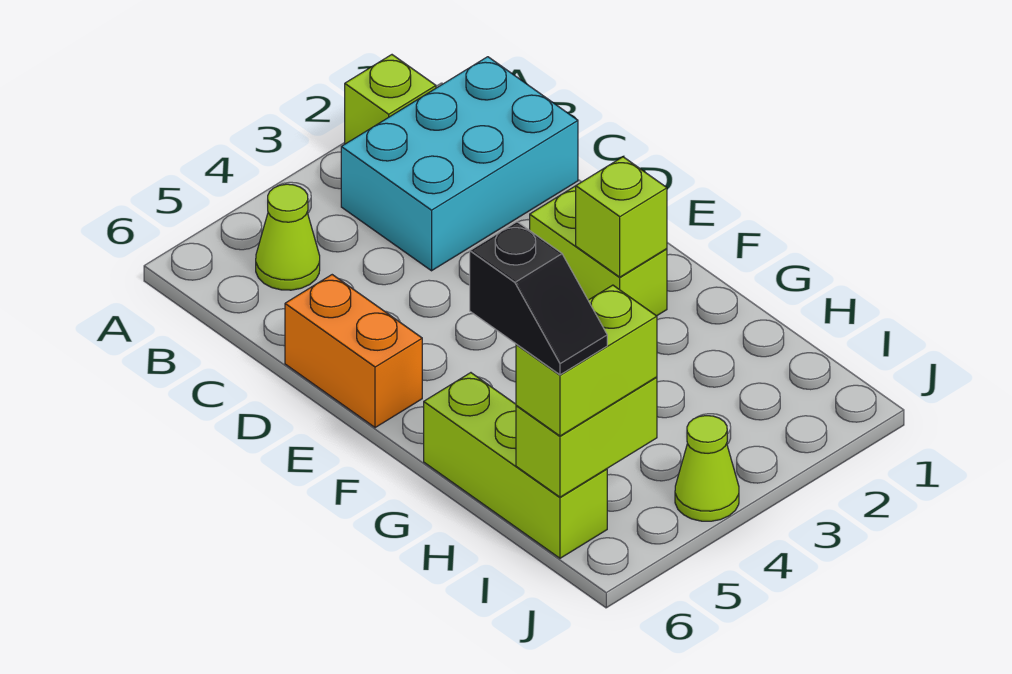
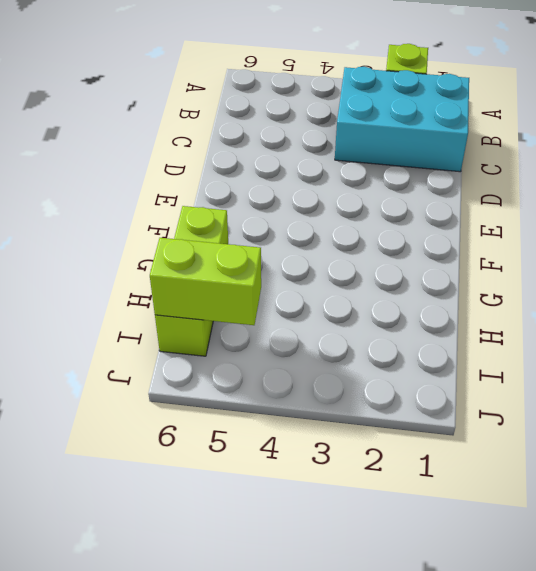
none -> lime 1x1 cone [256,184,320,290]
none -> orange 1x2 brick [285,275,422,428]

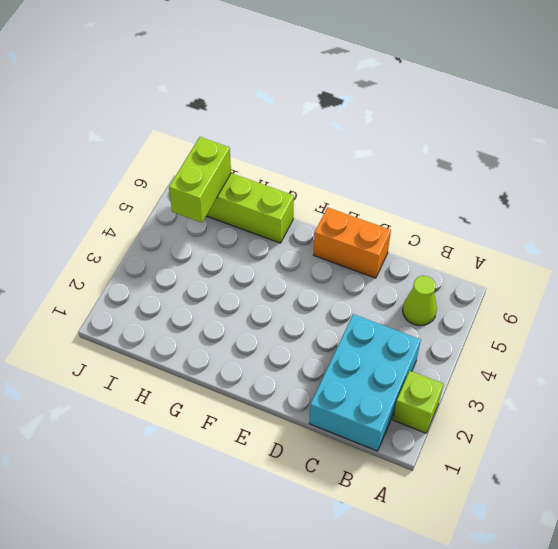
none -> lime 1x2 brick [530,186,667,316]
none -> lime 1x1 cone [675,416,739,521]

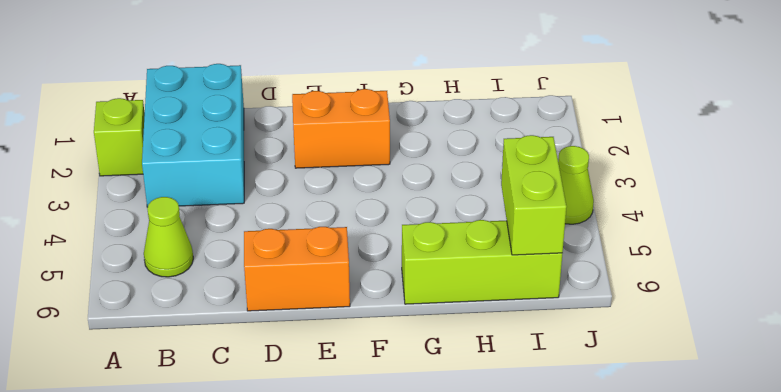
orange 1x2 brick [292,89,390,168] -> lime 1x2 brick [530,186,667,316]
none -> lime 1x1 brick [576,157,667,277]
none -> lime 1x2 brick [516,285,657,436]

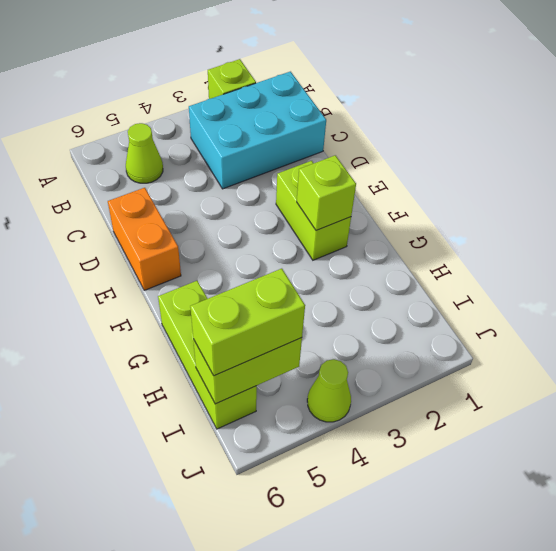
none -> black 1x2 slope [470,222,607,375]

